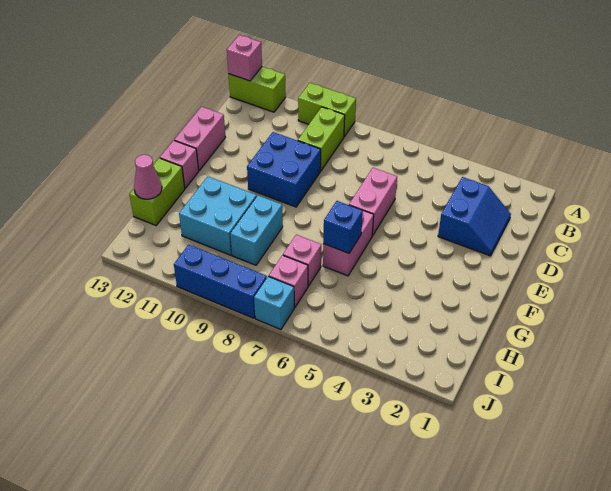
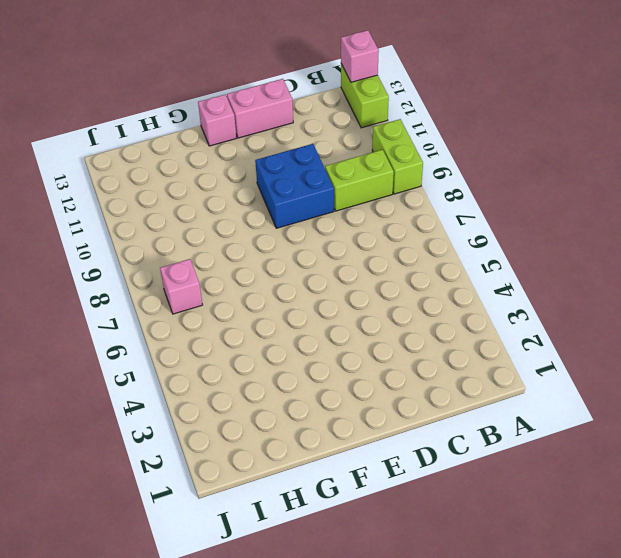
none -> blue 2x2 slope [438,177,511,256]
none -> pink 1x2 brick [349,168,397,236]
none -> pink 1x2 brick [323,211,374,276]

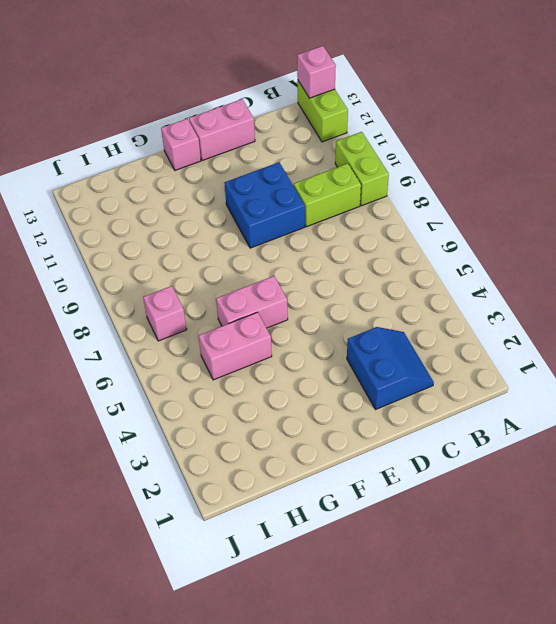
blue 2x2 slope [347,327,434,410] -> blue 2x2 slope turned to [438,177,511,256]
pink 1x2 brick [199,312,272,380] -> pink 1x2 brick moved to [349,168,397,236]
none -> cyan 1x2 brick [230,195,283,265]
none -> cyan 2x2 brick [179,177,257,255]
none -> lime 1x2 brick [129,158,185,225]

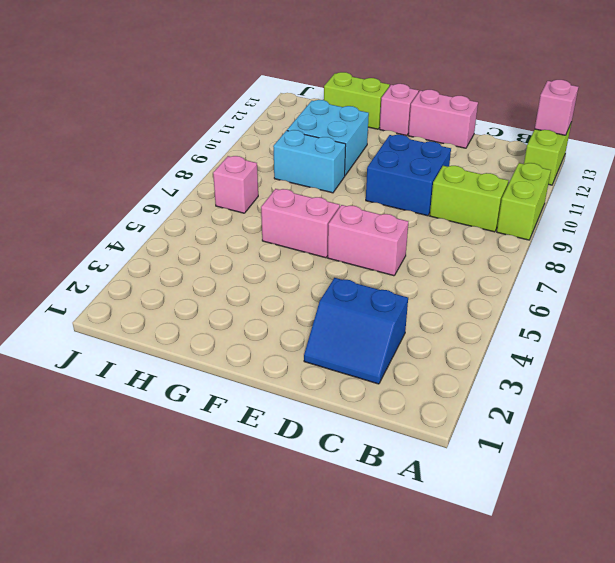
none -> pink 1x1 brick [283,235,321,286]
none -> cyan 1x1 brick [254,276,294,329]
none -> blue 1x3 brick [174,245,267,318]

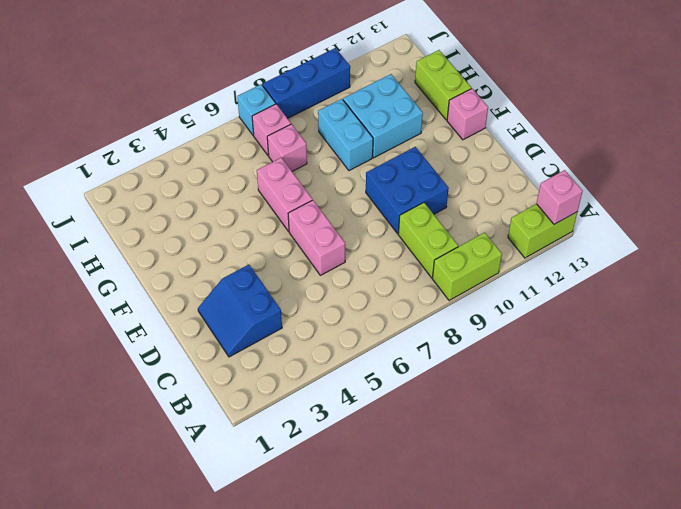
none -> pink 1x2 brick [174,107,226,170]
none -> blue 1x1 brick [323,201,363,253]
none -> pink 1x1 cone [134,155,162,199]

